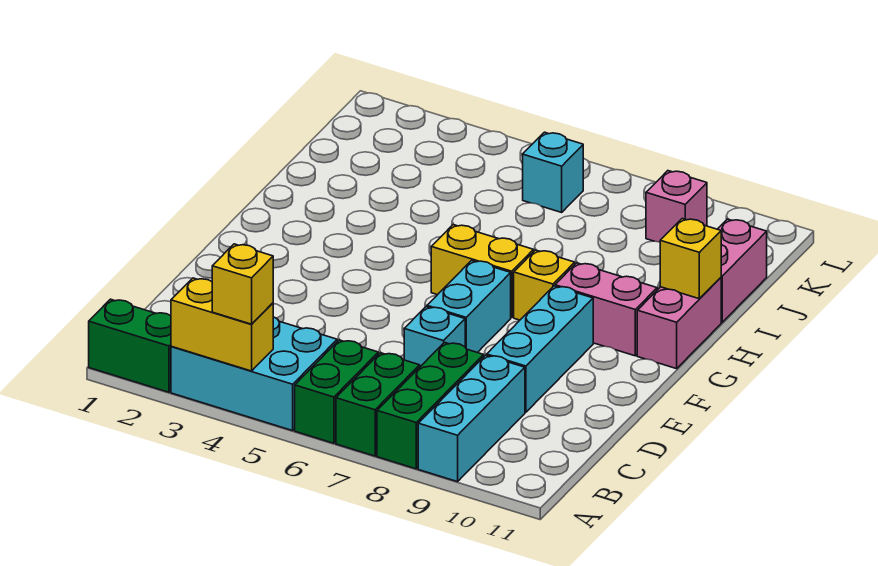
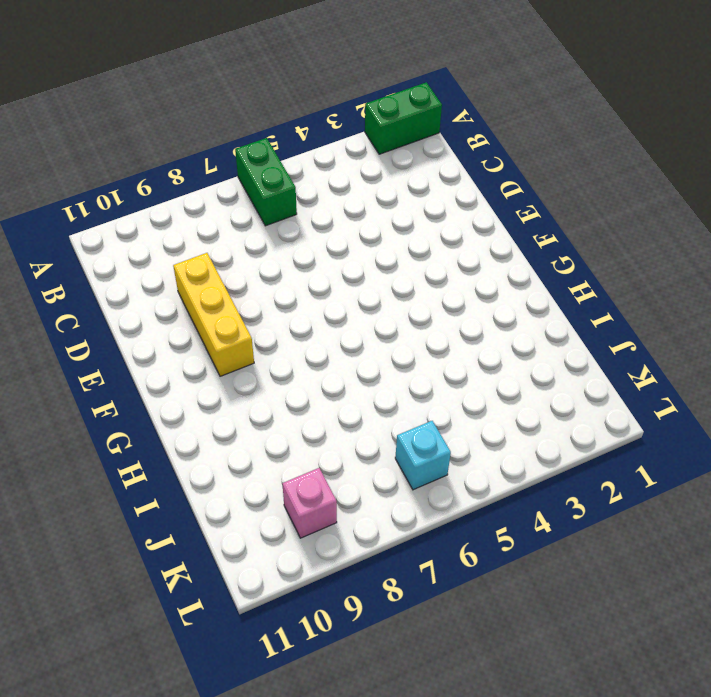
yellow 1x3 brick [173,253,254,376] -> cyan 1x3 brick [487,286,593,412]
none -> cyan 2x3 brick [171,317,337,431]
none -> green 1x2 brick [336,353,420,456]
none -> green 1x3 brick [377,343,484,469]

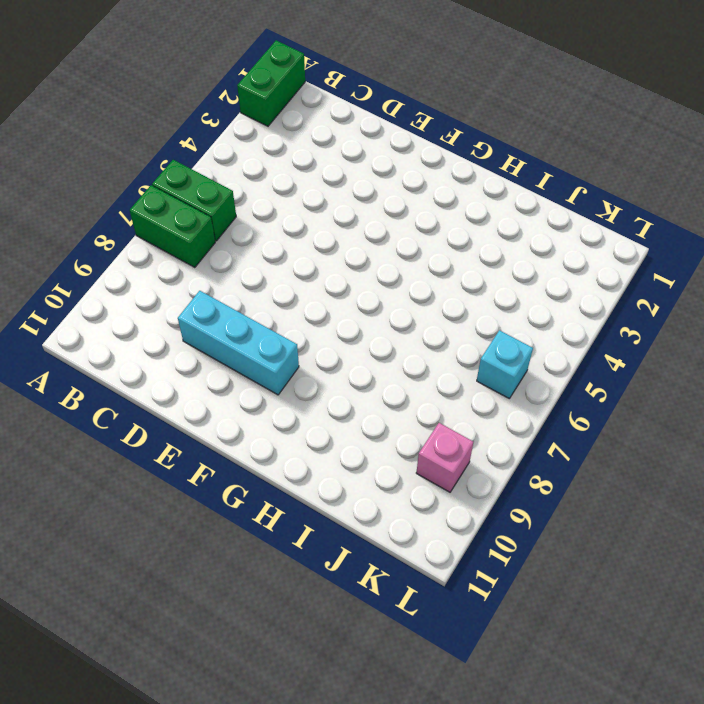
none -> cyan 2x3 brick [171,317,337,431]
none -> green 1x3 brick [377,343,484,469]
none -> cyan 1x3 brick [418,355,525,482]

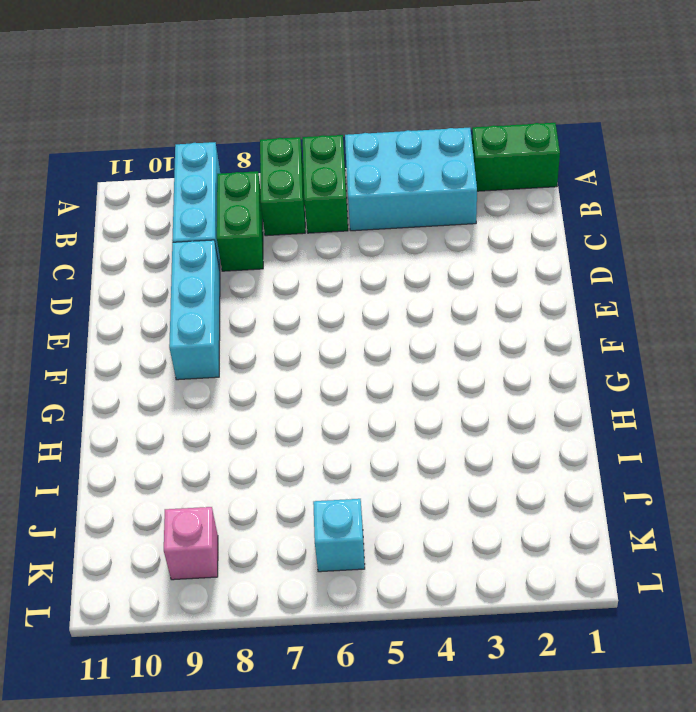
green 1x2 brick [217,171,263,271] -> green 1x3 brick [377,343,484,469]
none -> cyan 1x1 brick [404,307,465,367]
none -> cyan 1x2 brick [427,260,511,353]
none -> yellow 1x2 brick [431,225,534,318]

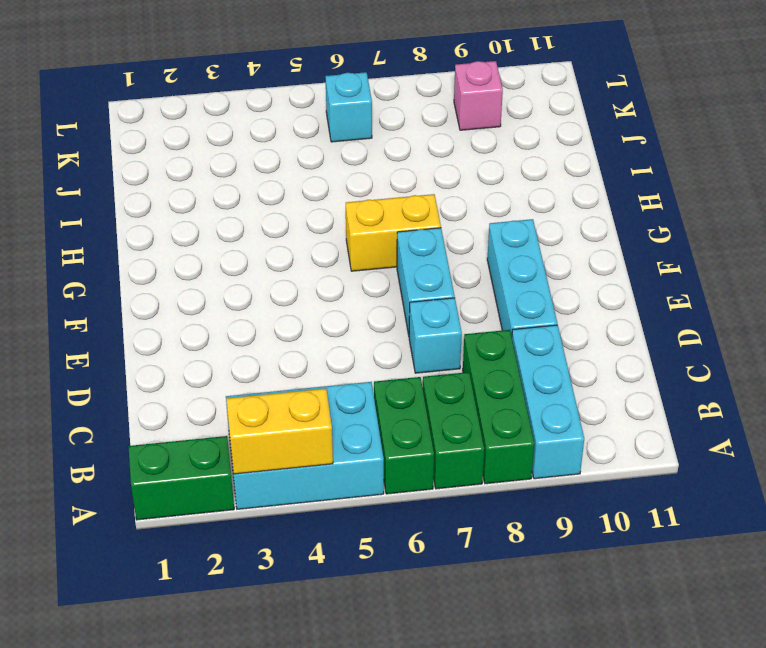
none -> yellow 1x1 brick [514,250,575,320]
none -> pink 1x2 brick [555,263,657,356]
none -> pink 1x2 brick [637,278,721,369]

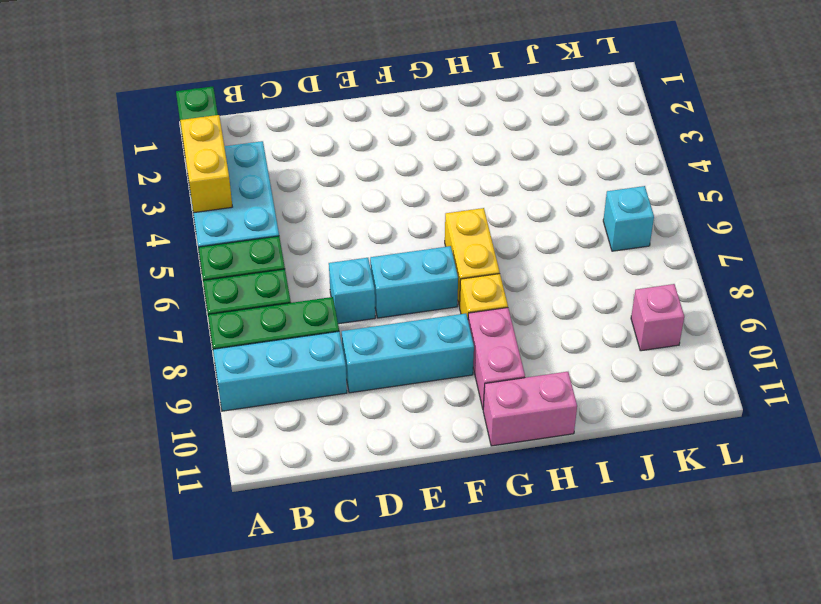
none -> pink 1x2 brick [718,219,767,322]
none -> yellow 1x1 brick [660,219,721,299]
none -> yellow 1x1 brick [212,244,273,324]

